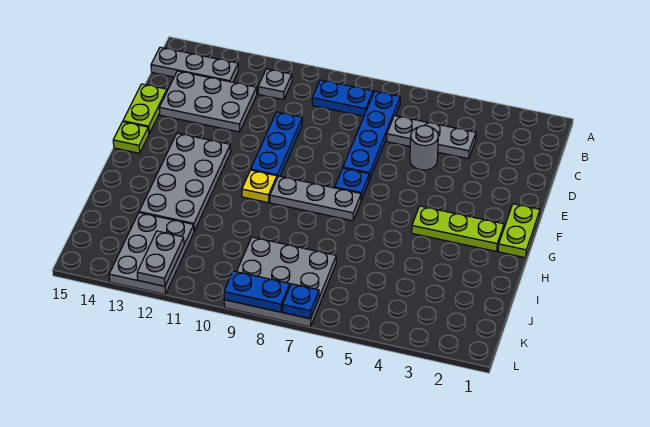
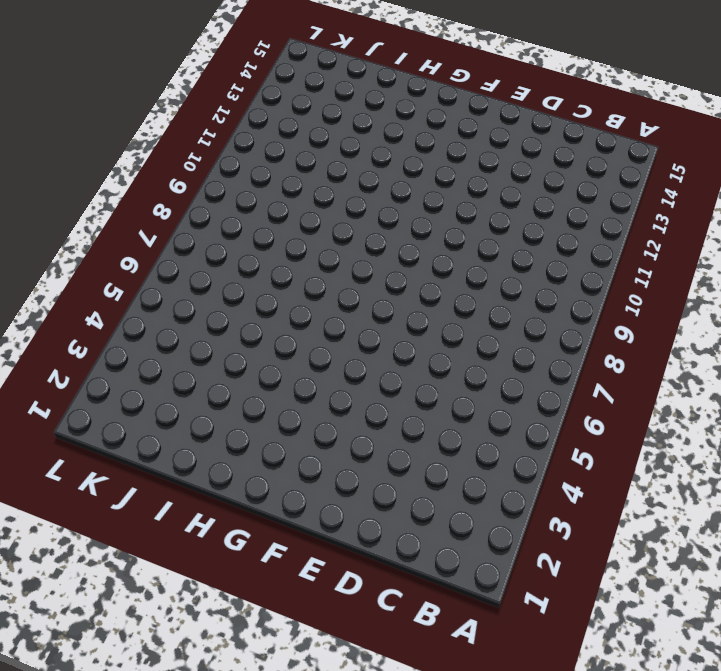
none -> blue 1x4 plate [343,91,400,180]
none -> blue 1x2 plate [312,80,373,116]
none -> grey 1x1 plate [258,69,292,100]

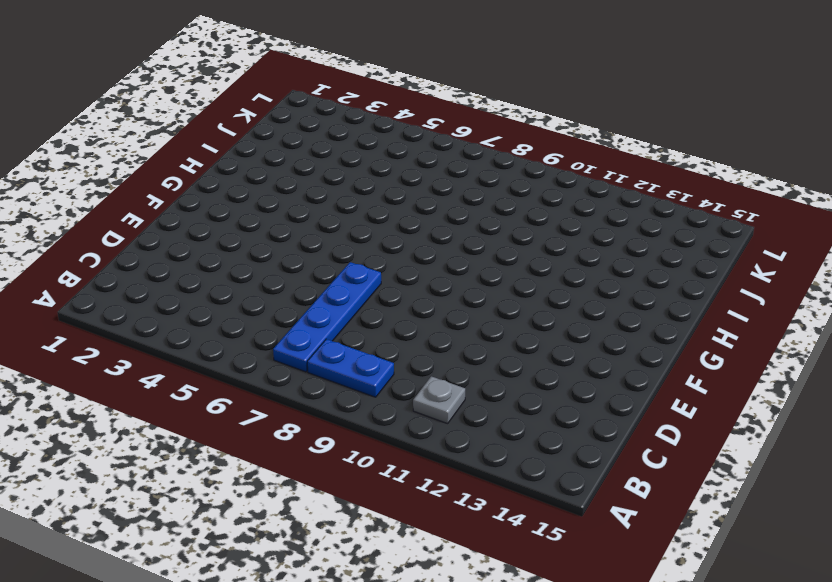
none -> grey 1x3 plate [151,47,238,82]
none -> grey 1x3 plate [387,116,476,159]
none -> grey 2x3 plate [159,71,257,132]

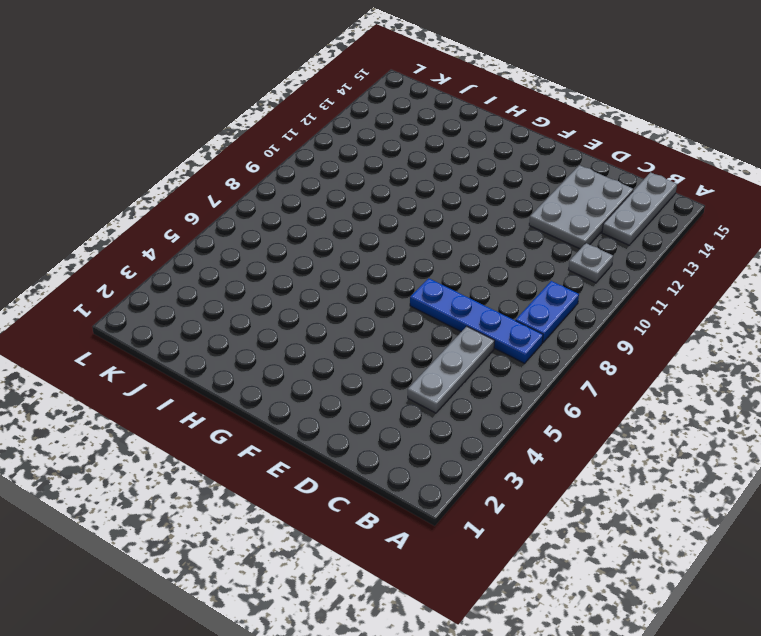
none -> grey 1x1 round brick [410,126,438,170]
none -> blue 1x3 plate [251,112,302,177]
none -> lime 1x2 plate [123,84,167,133]

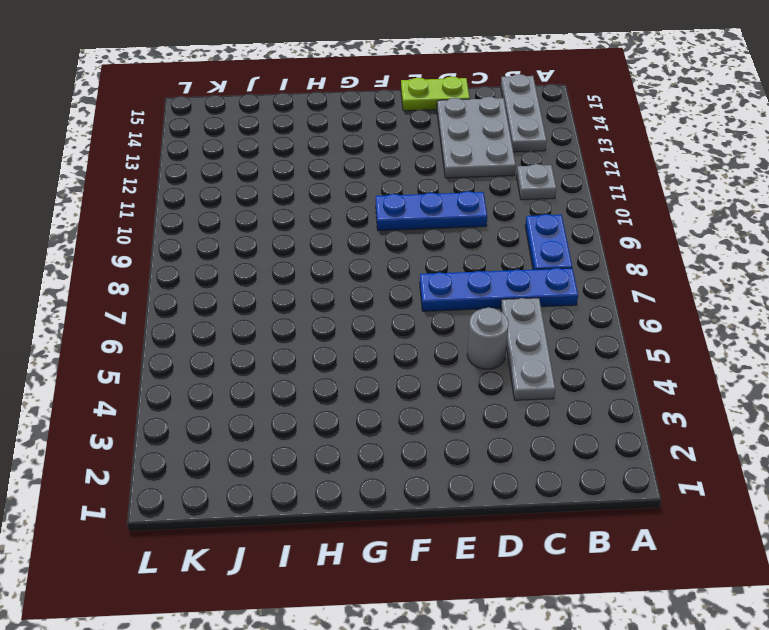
none -> lime 1x2 plate [498,204,540,258]
none -> blue 1x1 plate [335,168,369,200]
none -> grey 2x4 plate [139,133,231,231]

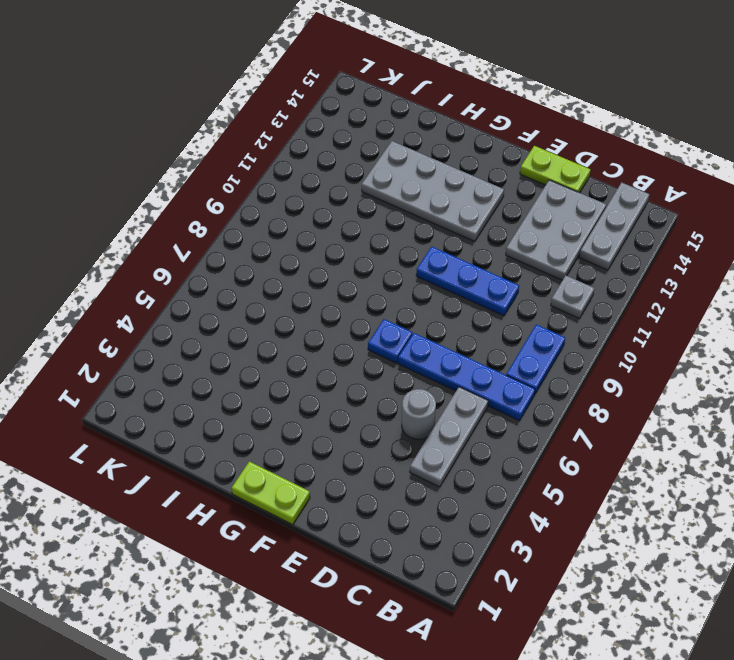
none -> lime 1x1 plate [113,122,149,153]
none -> lime 1x3 plate [412,206,504,251]
none -> grey 1x3 plate [270,176,361,221]

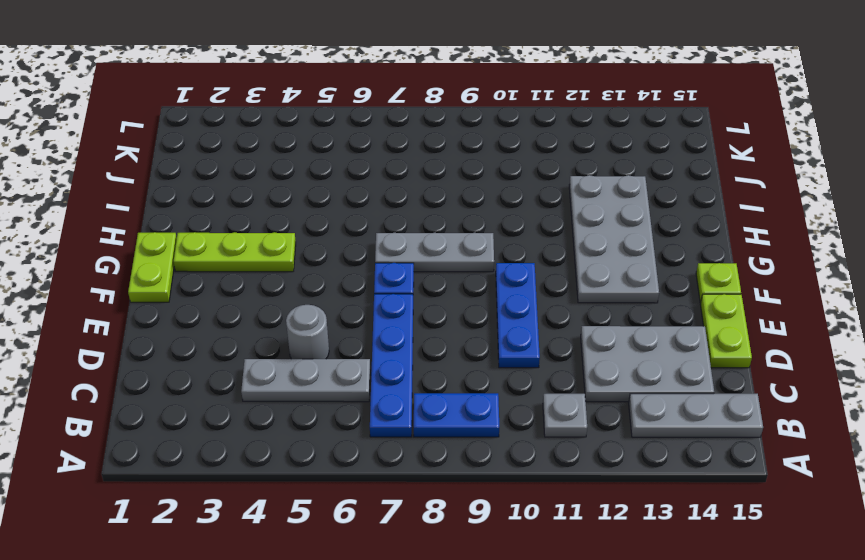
none -> yellow 1x1 plate [242,170,277,203]
none -> grey 3x3 plate [224,237,336,327]
none -> grey 2x3 plate [109,213,194,294]

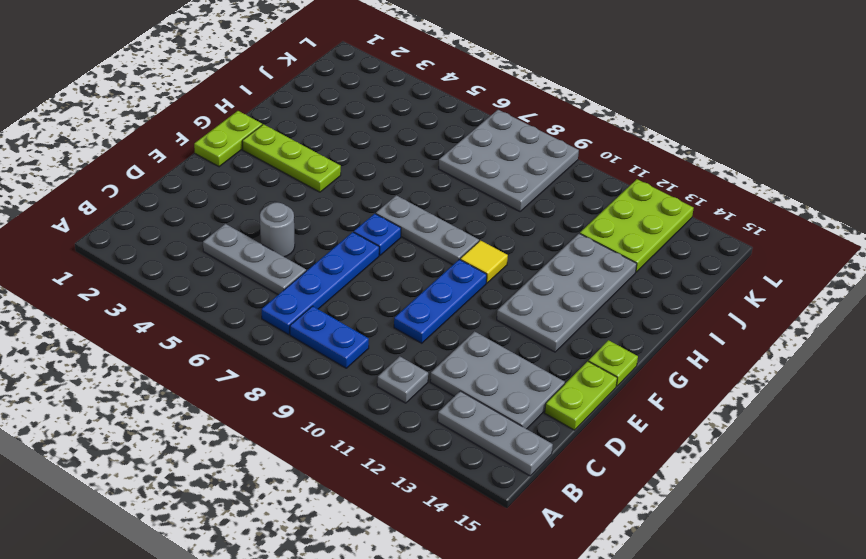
yellow 1x1 tile [460,241,508,283] -> yellow 1x1 plate [242,170,277,203]
lime 2x3 plate [580,179,694,272] -> grey 2x3 plate [109,213,194,294]
none -> grey 1x2 plate [137,231,184,286]
none -> blue 1x1 plate [283,284,319,319]
none -> blue 1x2 plate [224,271,290,312]

